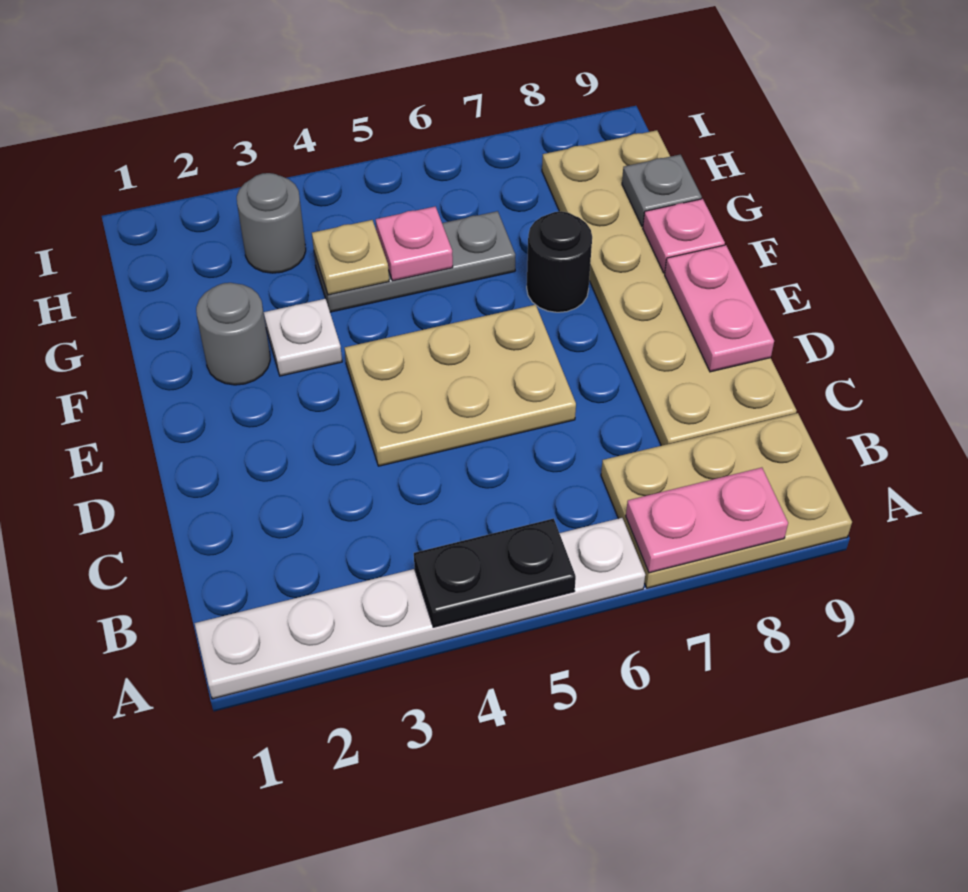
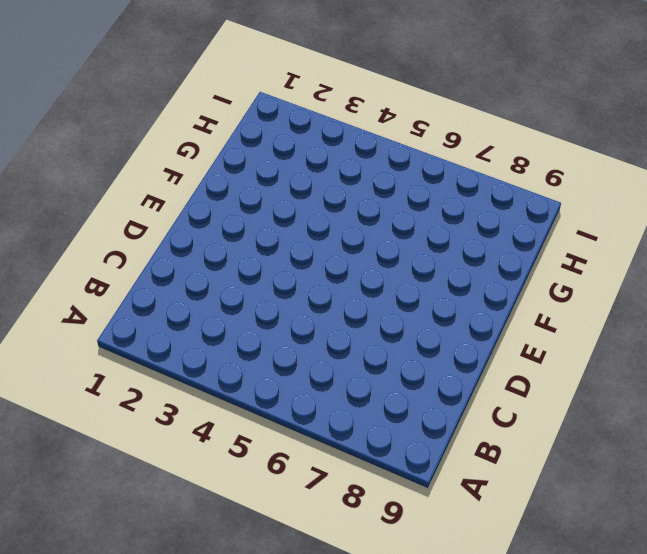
none -> white 1x6 plate [195,518,645,699]
none -> tan 2x3 plate [601,413,852,588]
none -> tan 2x6 plate [542,130,797,446]

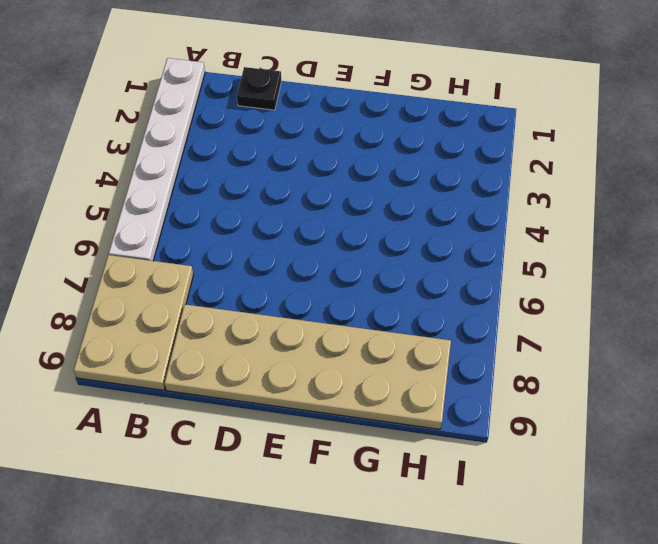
black 1x1 plate [237,67,281,110] -> none
none -> tan 2x3 plate [345,305,576,466]
none -> grey 1x1 round brick [196,283,270,385]
none -> white 1x1 plate [264,299,342,376]

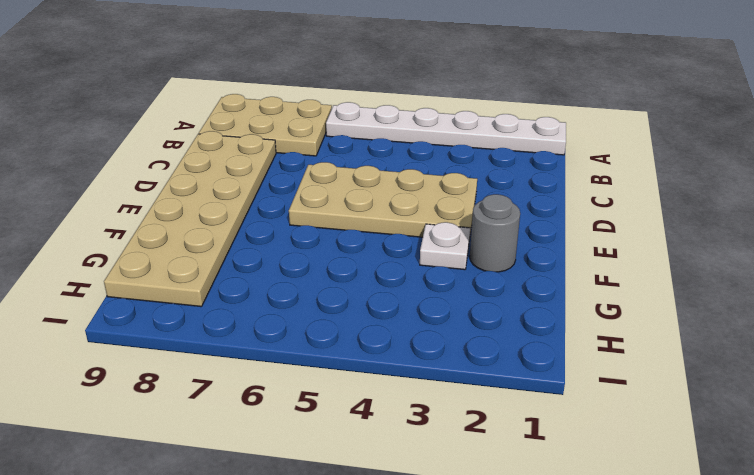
tan 2x4 plate [289,162,477,237] -> tan 2x3 plate [345,305,576,466]
none -> black 1x1 round brick [527,211,592,312]
none -> grey 1x3 plate [314,211,515,312]
none -> grey 1x1 round brick [237,173,306,273]

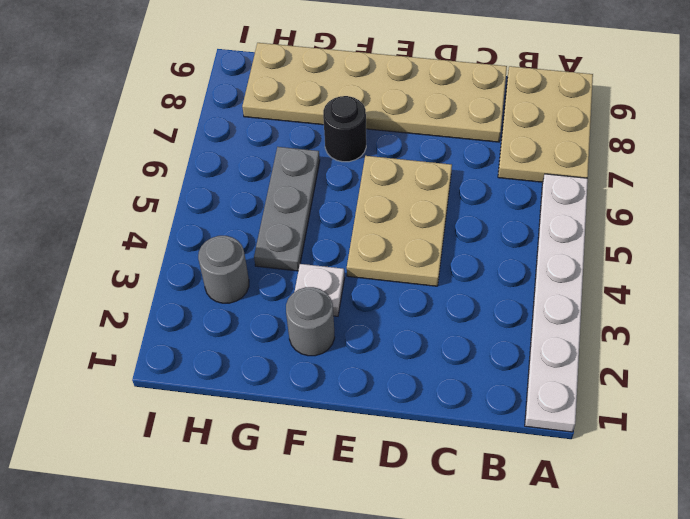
none -> black 1x2 plate [414,519,576,627]
none -> pink 1x2 plate [626,468,788,573]
none -> pink 1x2 plate [665,245,774,372]

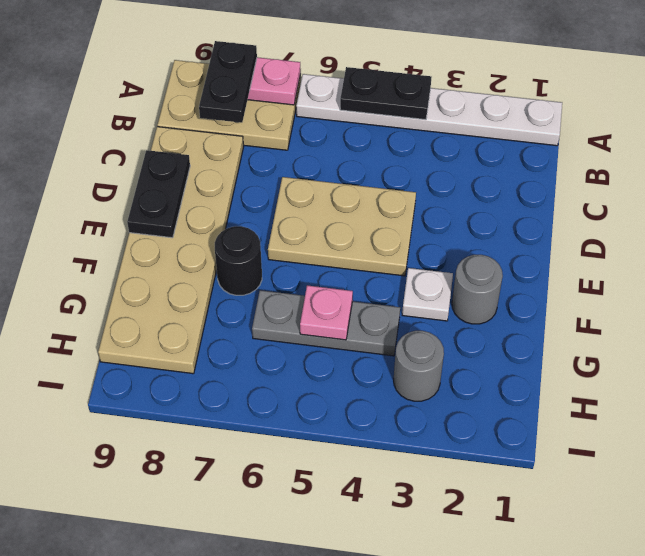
black 1x2 plate [199,41,257,123] -> none
black 1x2 plate [127,150,190,238] -> pink 1x2 plate [665,245,774,372]
none -> pink 1x1 plate [643,199,725,273]
none -> tan 1x1 plate [312,220,389,295]
none -> grey 1x1 plate [622,155,702,226]

